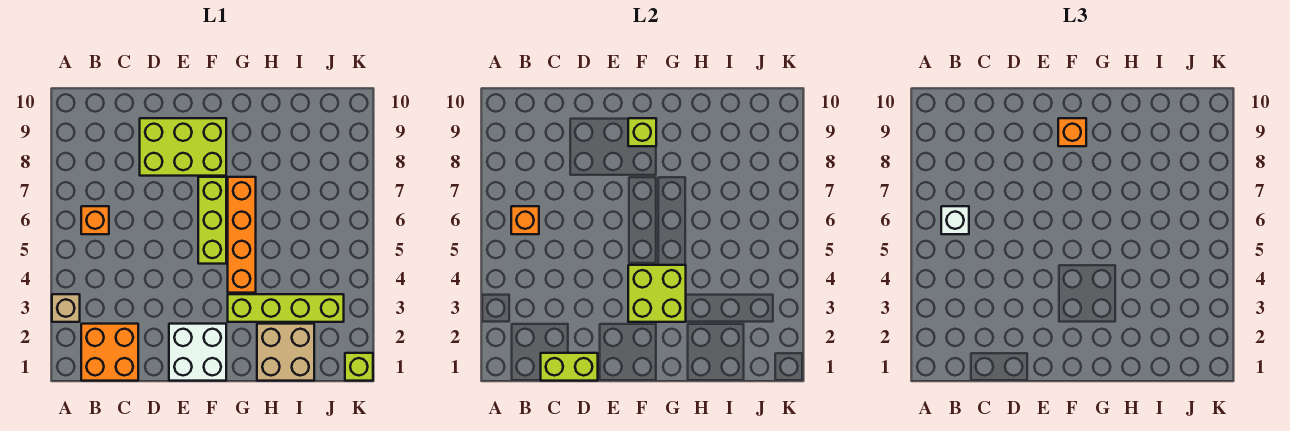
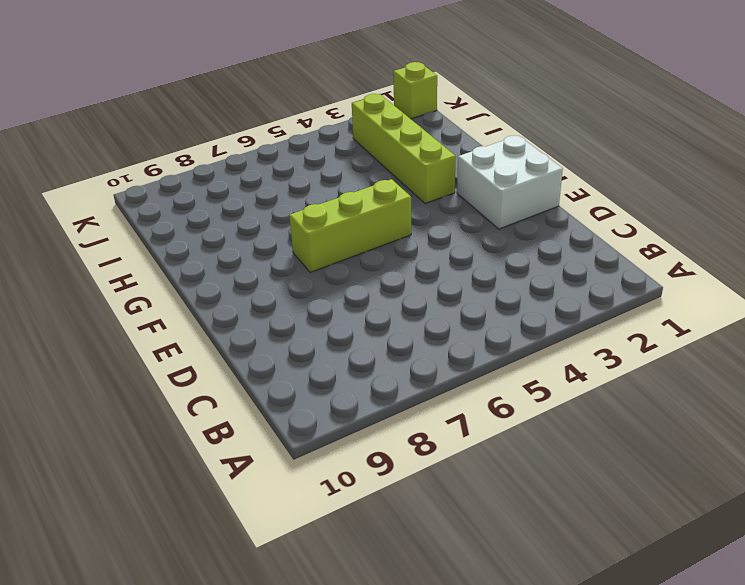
none -> tan 1x1 brick [52,294,80,322]
none -> orange 2x2 brick [81,324,138,381]
none -> orange 1x1 brick [81,206,109,234]

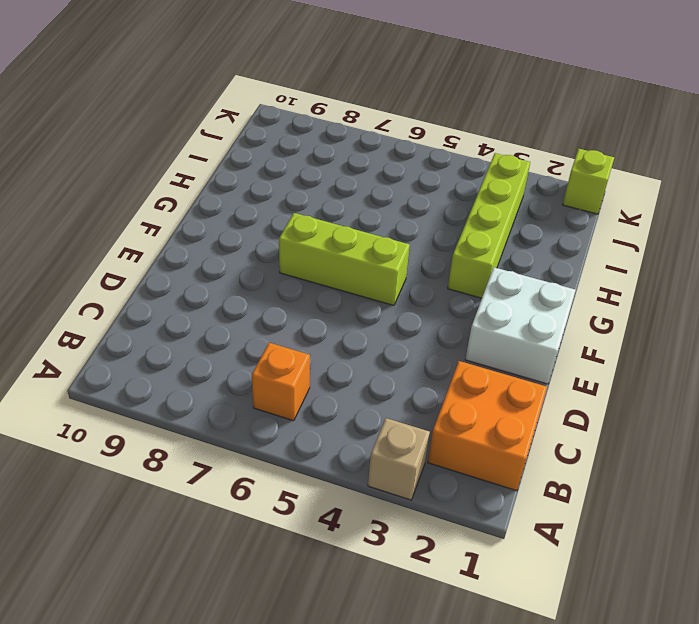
none -> lime 2x3 brick [140,118,226,176]
none -> orange 1x4 brick [228,177,256,293]
none -> tan 2x2 brick [257,324,314,381]

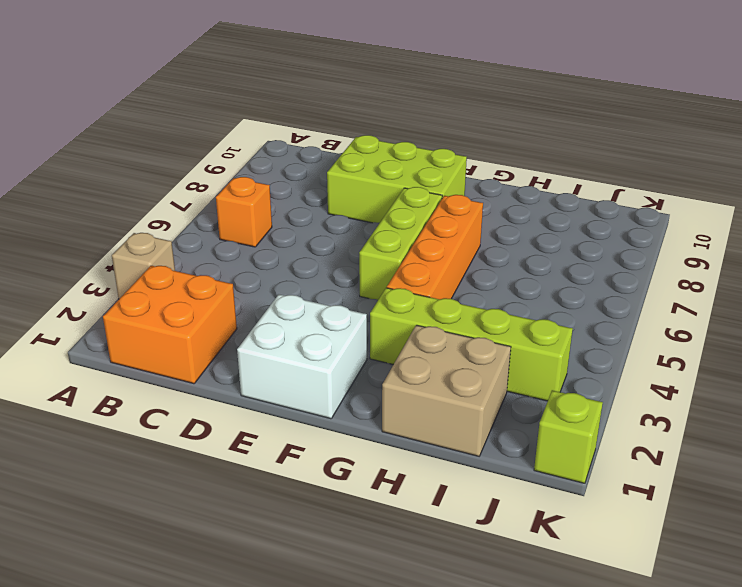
none -> orange 1x1 brick [511,206,539,234]
none -> lime 1x2 brick [541,353,598,381]
none -> lime 2x2 brick [628,265,686,322]

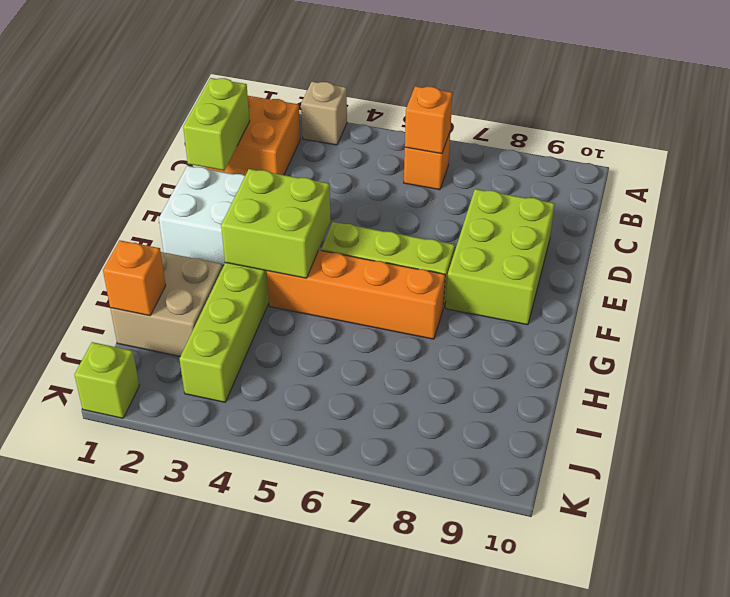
orange 1x1 brick [103,240,166,316] -> orange 1x1 brick moved to [1058,118,1086,146]
none -> lime 1x1 brick [628,118,656,146]
none -> white 1x1 brick [941,206,969,234]

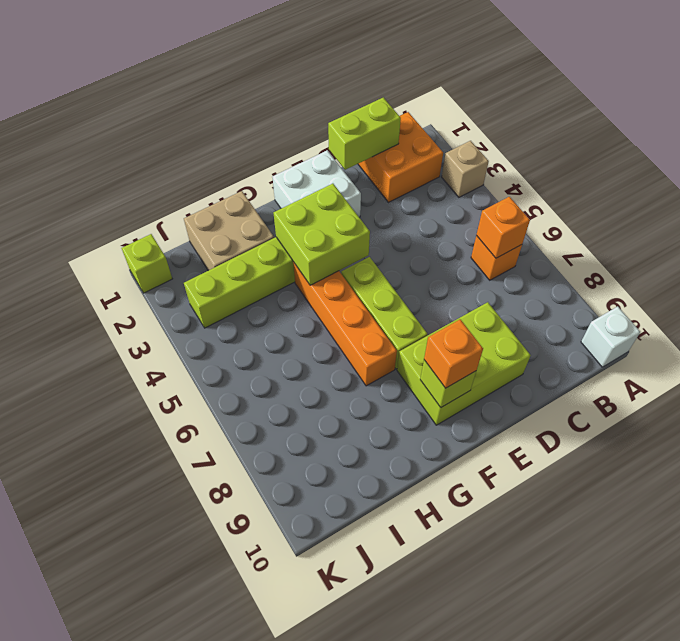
white 1x1 brick [581,306,640,367] -> white 1x1 brick moved to [941,206,969,234]

